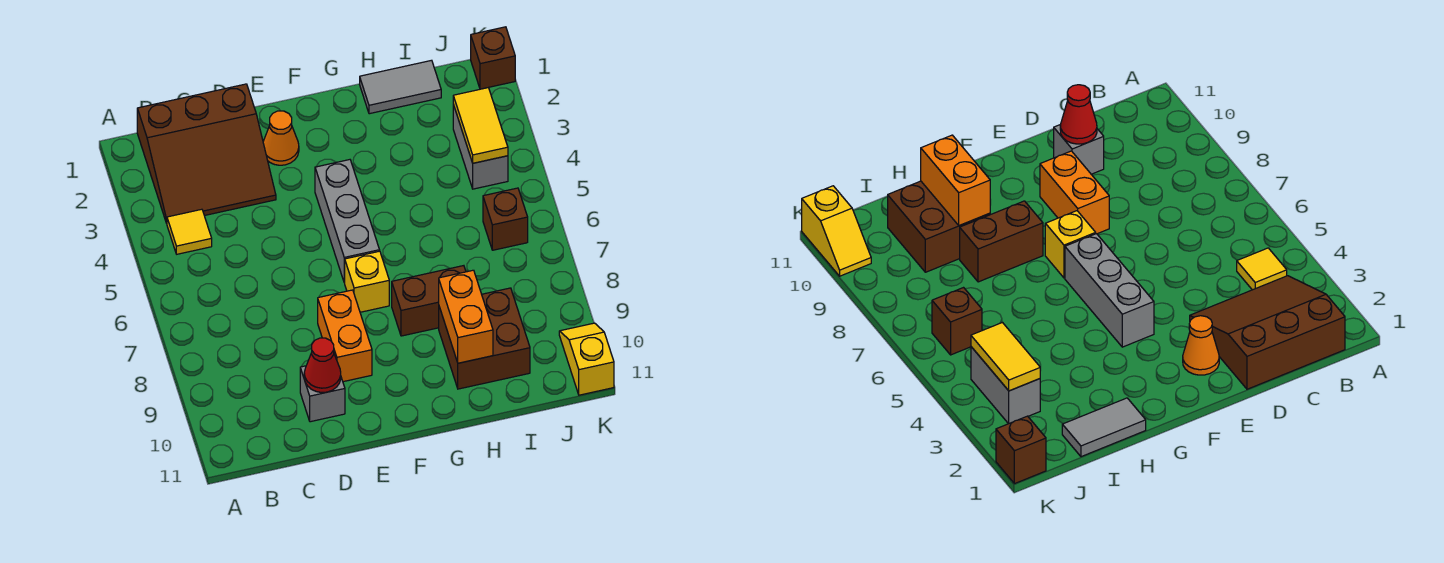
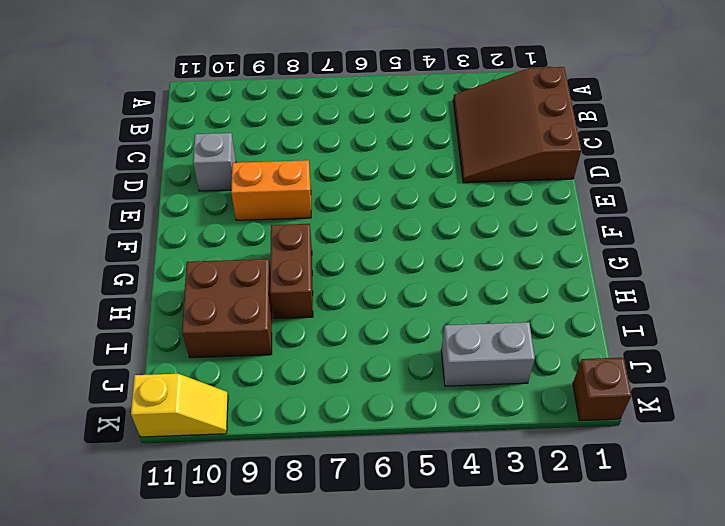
none -> yellow 1x1 tile [167,209,212,254]
none -> orange 1x1 cone [263,111,299,165]
none -> grey 1x3 brick [315,160,380,283]

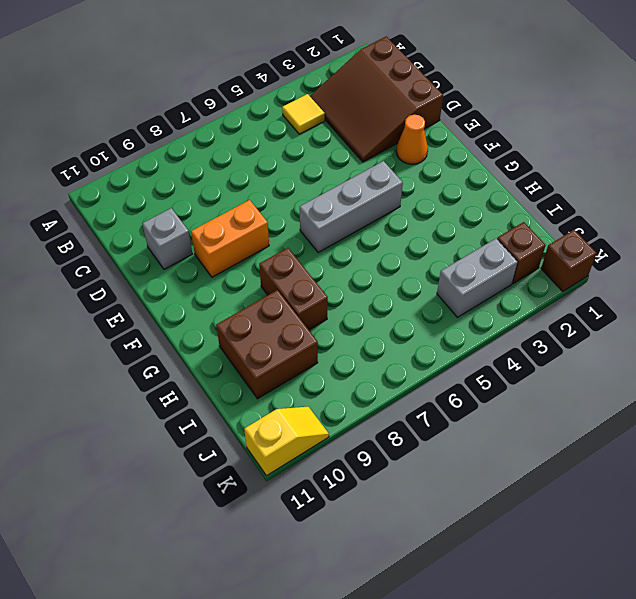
brown 1x1 brick [497,222,546,284] -> brown 1x1 brick moved to [483,188,528,250]
none -> yellow 1x1 brick [345,251,389,312]
none -> grey 1x2 tile [360,60,441,114]
none -> red 1x1 cone [304,338,341,393]

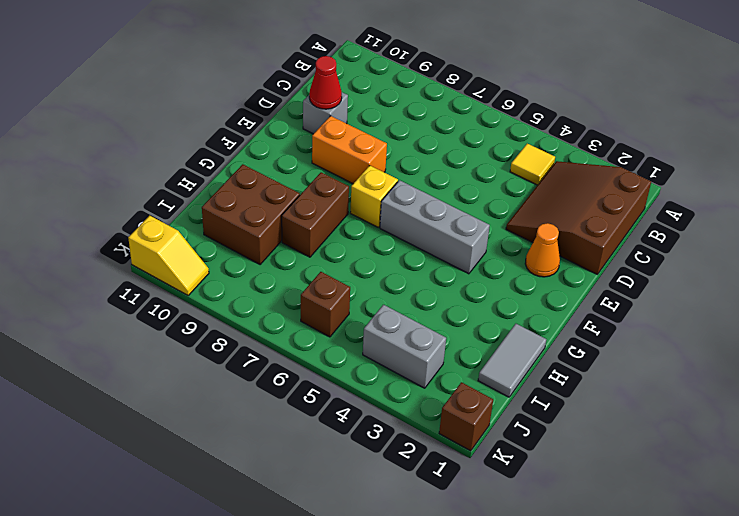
none -> orange 1x2 brick [439,270,493,363]
none -> yellow 1x2 tile [453,88,508,163]

